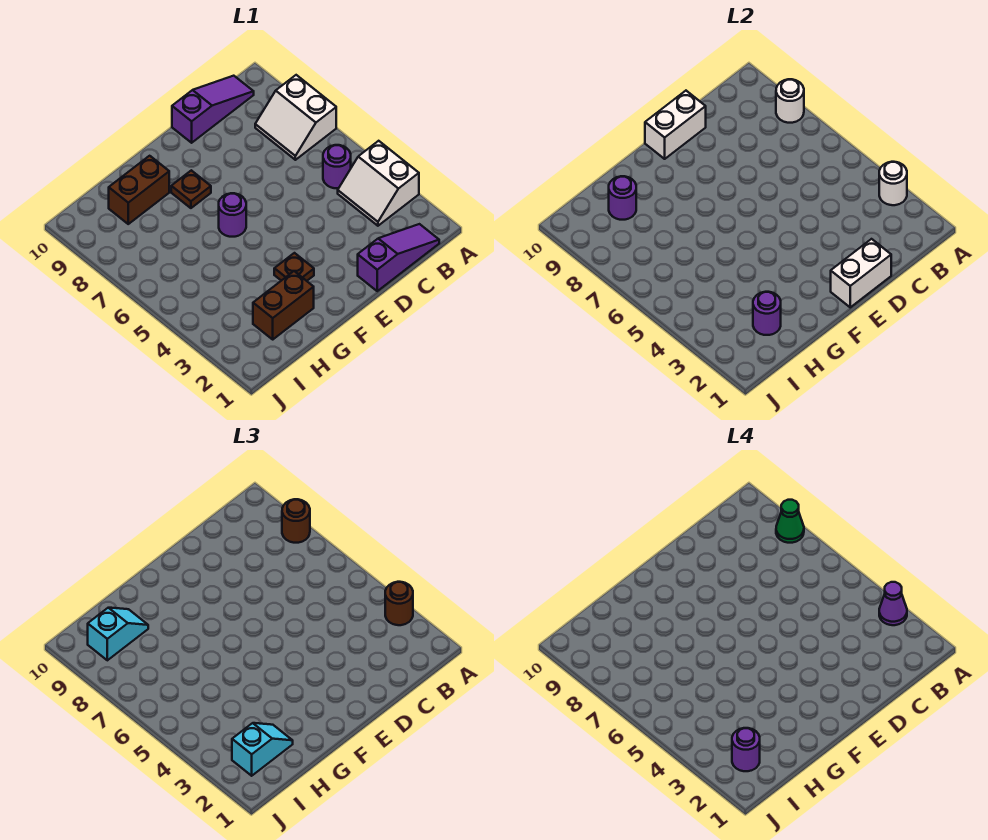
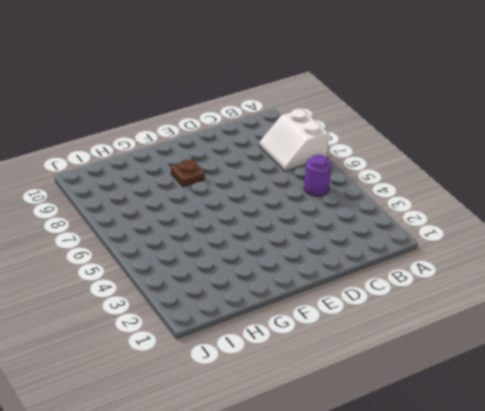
none -> white 2x2 slope [338,141,419,226]
none -> purple 1x3 slope [358,224,439,291]
none -> purple 1x3 slope [172,76,254,143]

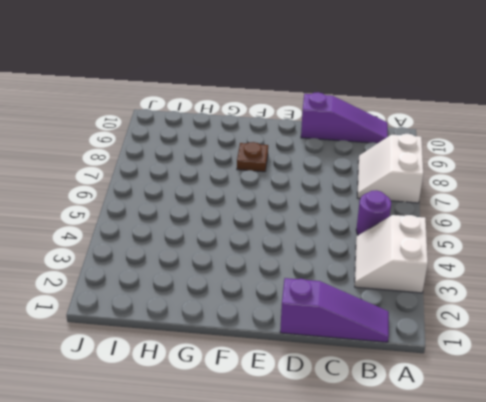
none -> brown 1x1 plate [274,253,314,281]
none -> purple 1x1 round brick [219,193,246,237]
none -> brown 1x2 brick [253,271,314,339]

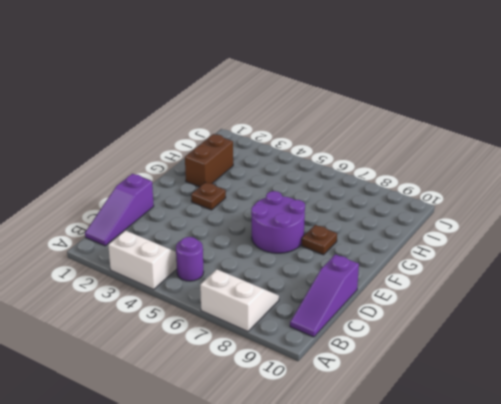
purple 2x2 round brick [251,191,305,253] -> purple 1x1 round brick [219,193,246,237]
none -> brown 1x2 brick [109,156,169,224]
none -> white 1x1 round brick [879,162,907,205]
none -> white 1x1 round brick [776,79,804,123]

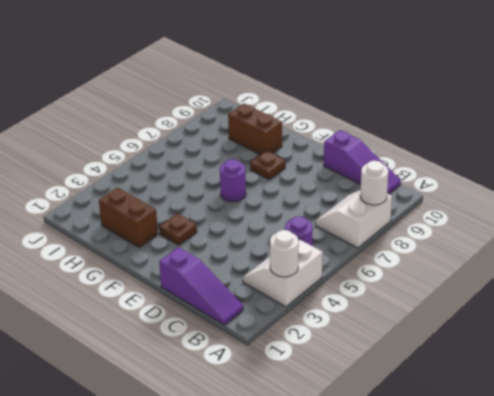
none -> white 1x2 brick [831,239,891,307]
none -> white 1x2 brick [645,91,706,159]
none -> purple 1x1 round brick [753,292,781,335]

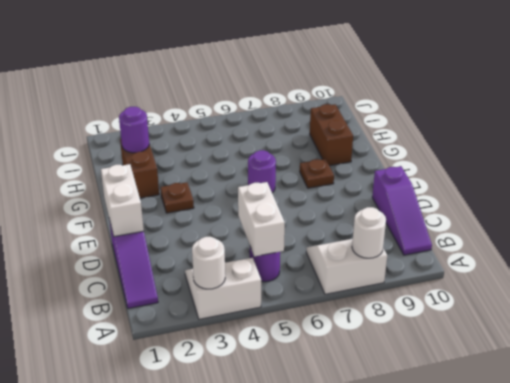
white 1x2 brick [238,182,285,257] -> white 1x2 brick moved to [645,91,706,159]
none -> purple 1x1 round brick [609,176,636,220]
none -> brown 1x1 round brick [385,582,413,625]
none -> brown 1x1 round brick [282,499,310,543]

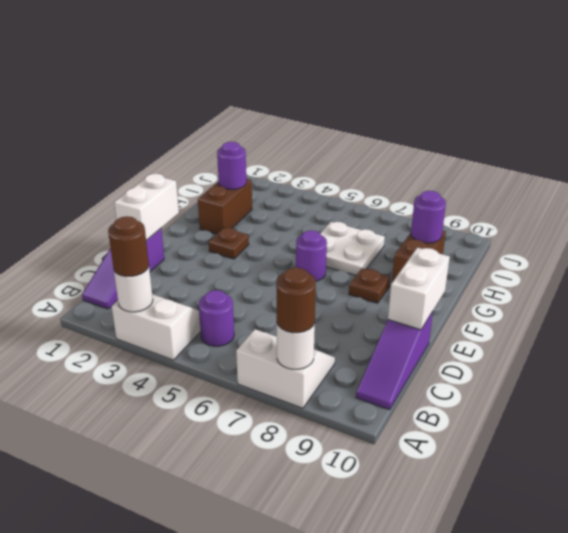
white 2x2 plate [320,222,385,275] -> none
none -> cyan 1x2 slope [232,723,293,776]
none -> cyan 1x2 slope [88,608,148,660]
none -> purple 1x1 cone [879,582,907,625]

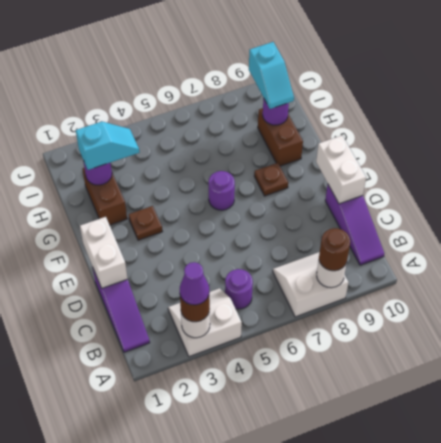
cyan 1x2 slope [76,122,140,170] -> cyan 1x2 slope turned to [232,723,293,776]
none -> green 1x1 cone [776,500,804,543]
none -> purple 1x1 round brick [732,728,760,771]

